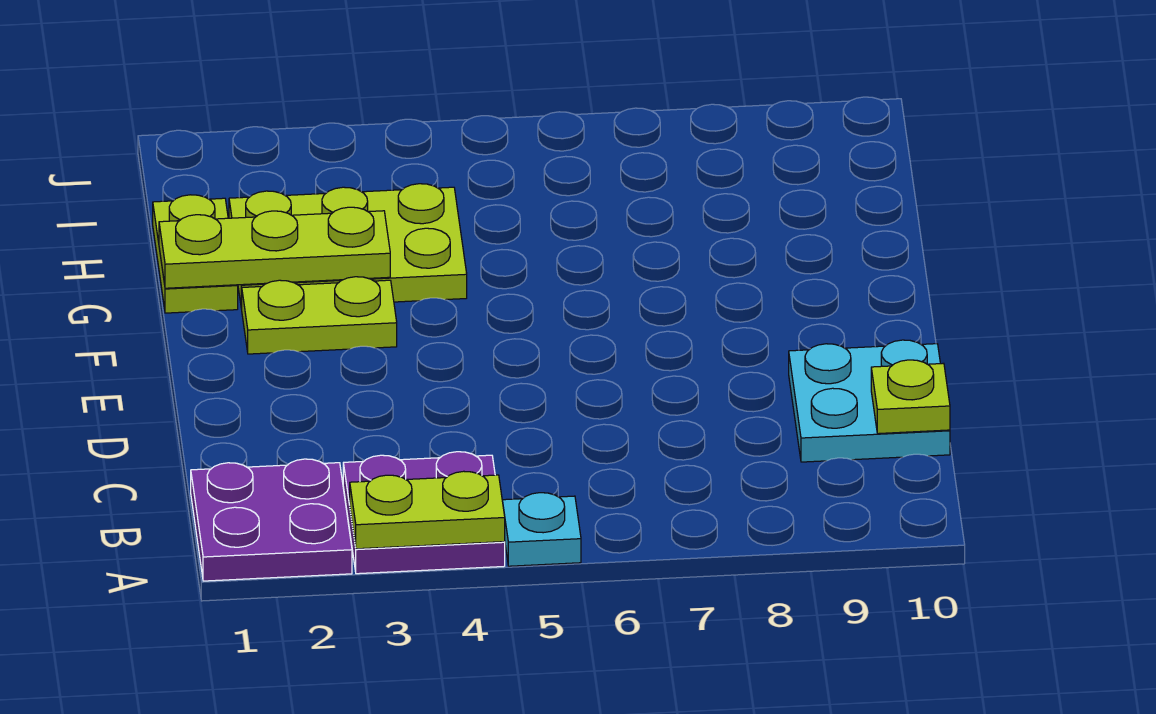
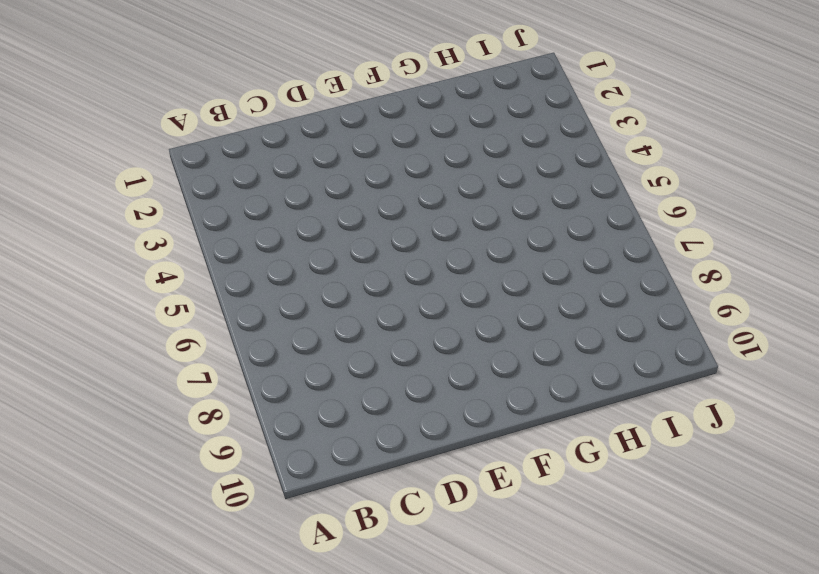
none -> purple 2x2 plate [191,459,352,581]
none -> purple 2x2 plate [343,452,505,574]

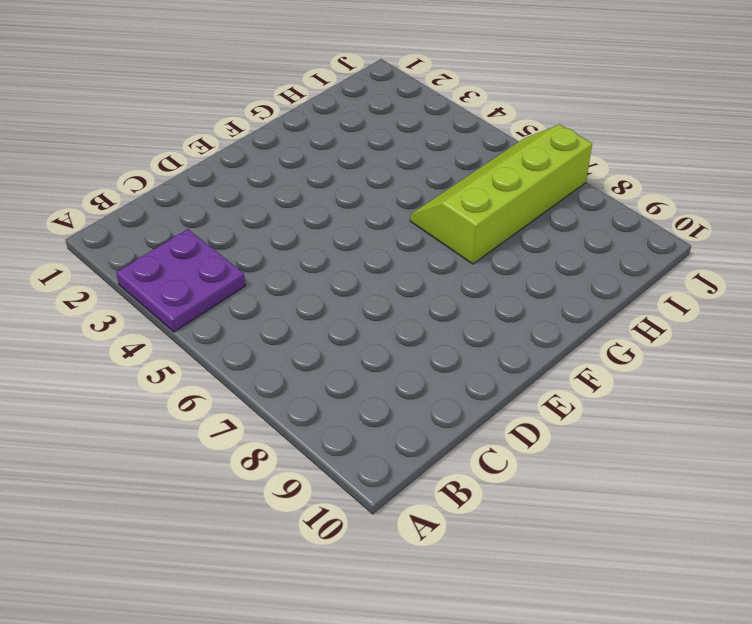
lime 2x4 slope [410,124,592,264] -> none
none -> purple 2x2 plate [191,459,352,581]
none -> cyan 1x1 plate [502,493,581,566]

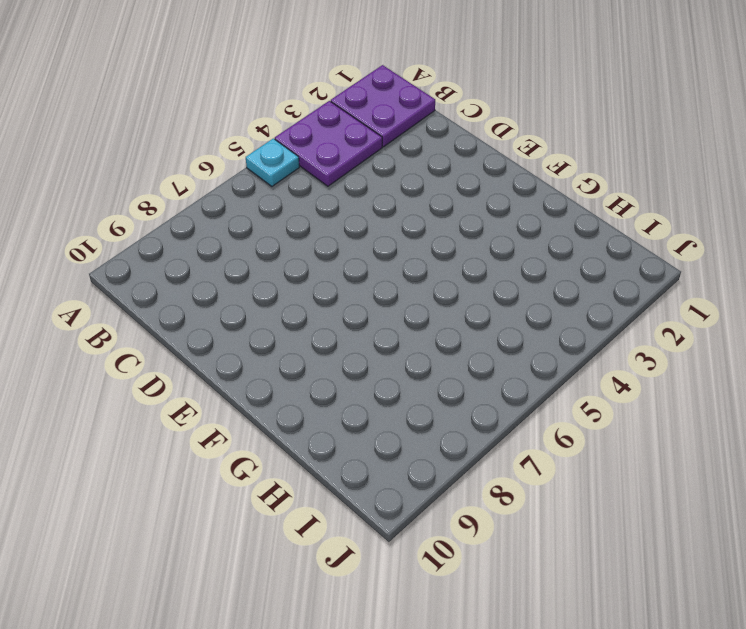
none -> cyan 2x2 plate [789,340,950,462]
none -> lime 1x2 plate [242,277,397,354]

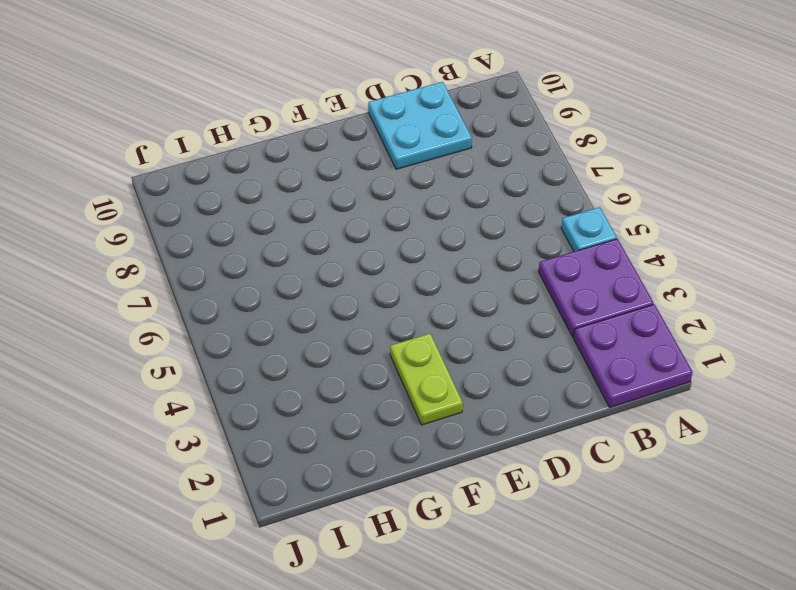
none -> lime 1x2 plate [153,195,238,313]
none -> lime 2x3 plate [229,184,467,309]

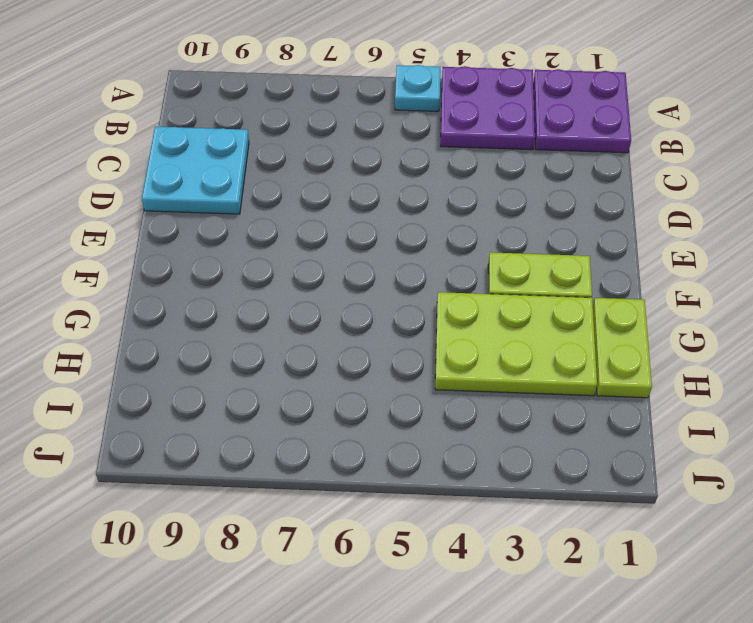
none -> lime 1x2 plate [350,471,505,549]
none -> lime 1x1 plate [871,360,950,434]

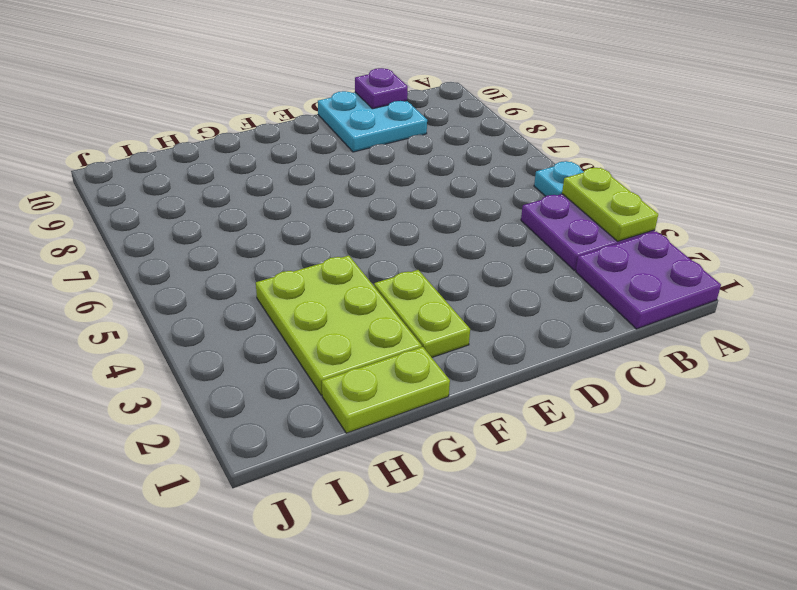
purple 1x1 plate [355,68,408,109] -> lime 1x1 plate [871,360,950,434]
none -> lime 1x3 plate [159,207,390,288]

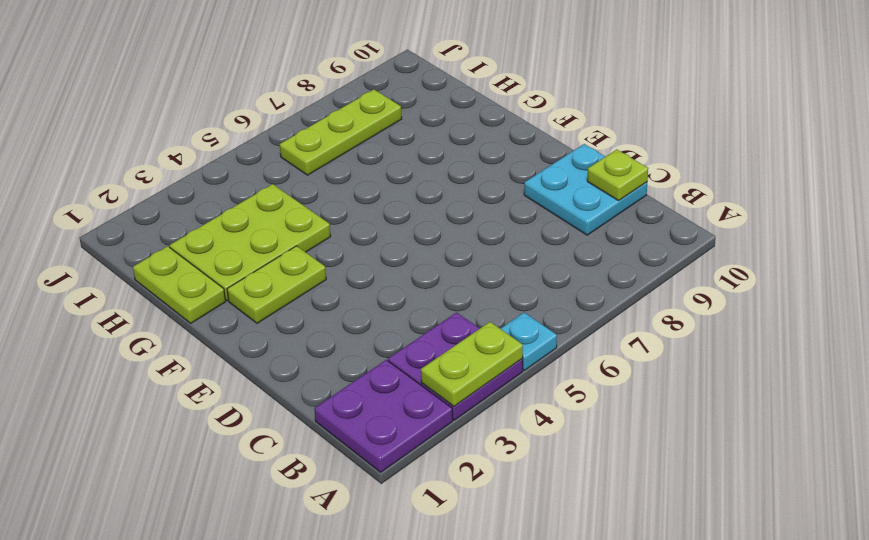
lime 1x3 plate [280,89,402,175] -> lime 1x3 plate moved to [159,207,390,288]

